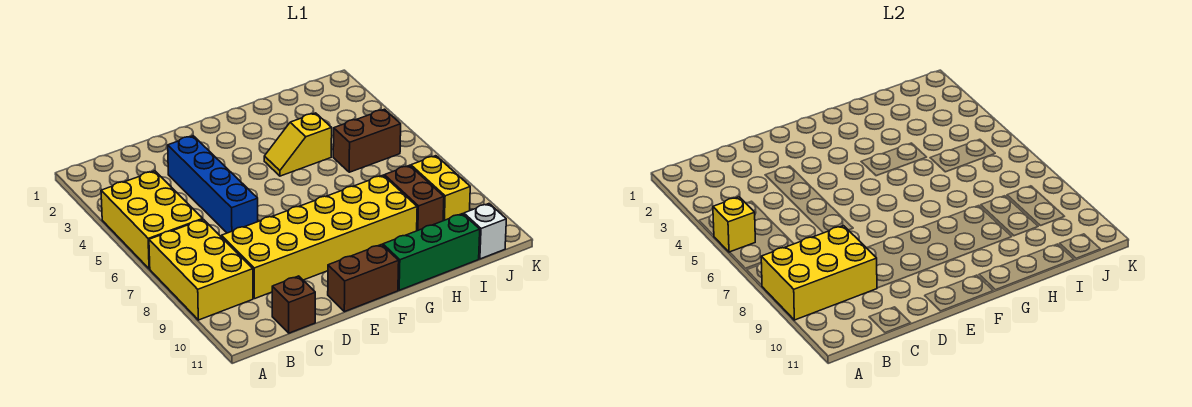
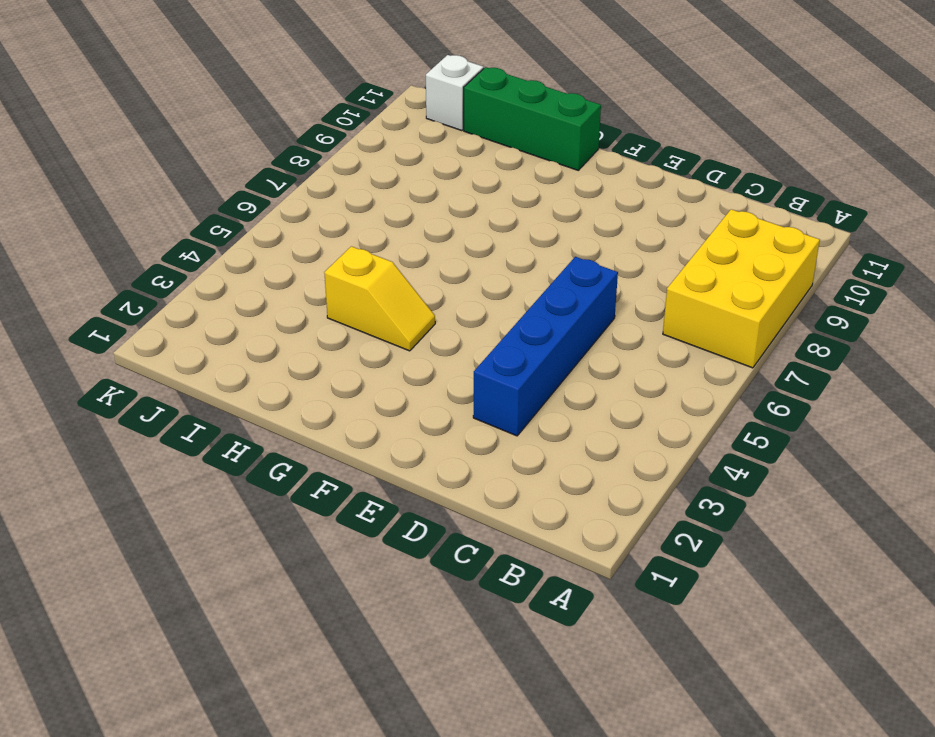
none -> yellow 2x3 brick [101,171,203,269]
none -> yellow 2x6 brick [221,175,417,299]
none -> brown 1x1 brick [272,276,315,333]

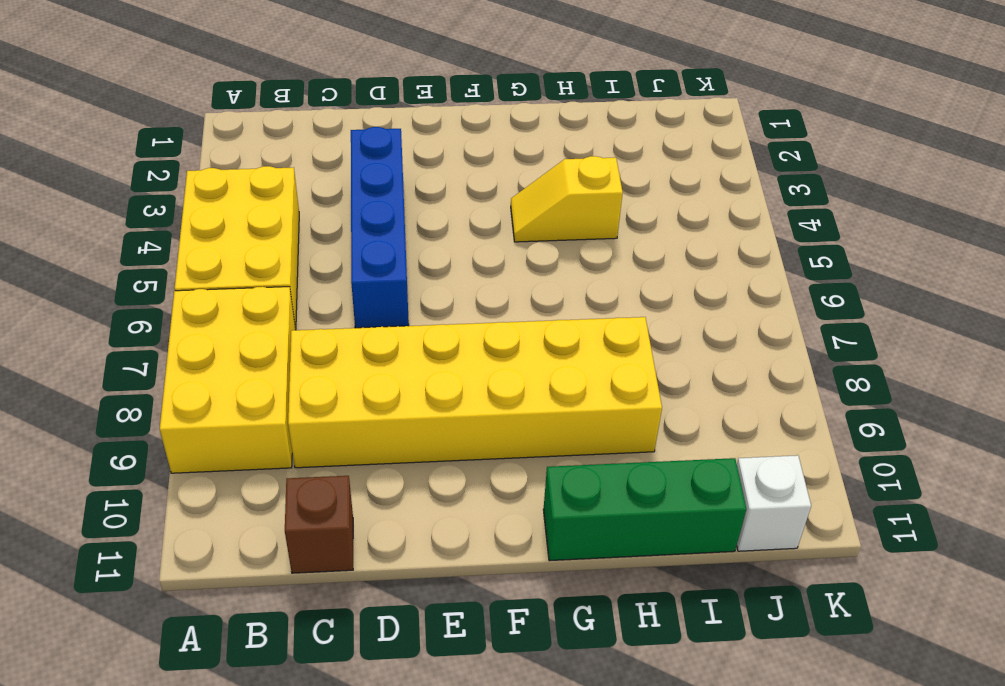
none -> brown 1x2 brick [328,245,399,312]
none -> brown 1x2 brick [333,109,401,172]
none -> brown 1x2 brick [384,165,444,231]

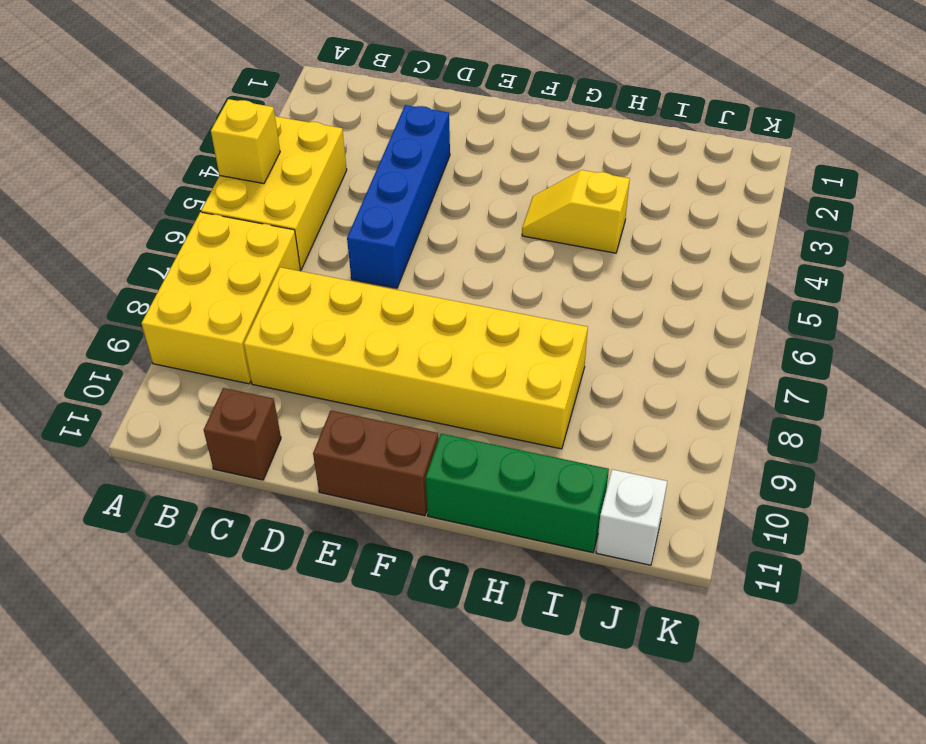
none -> brown 1x2 brick [333,109,401,172]
none -> brown 1x2 brick [384,165,444,231]
none -> yellow 1x2 brick [411,156,470,221]

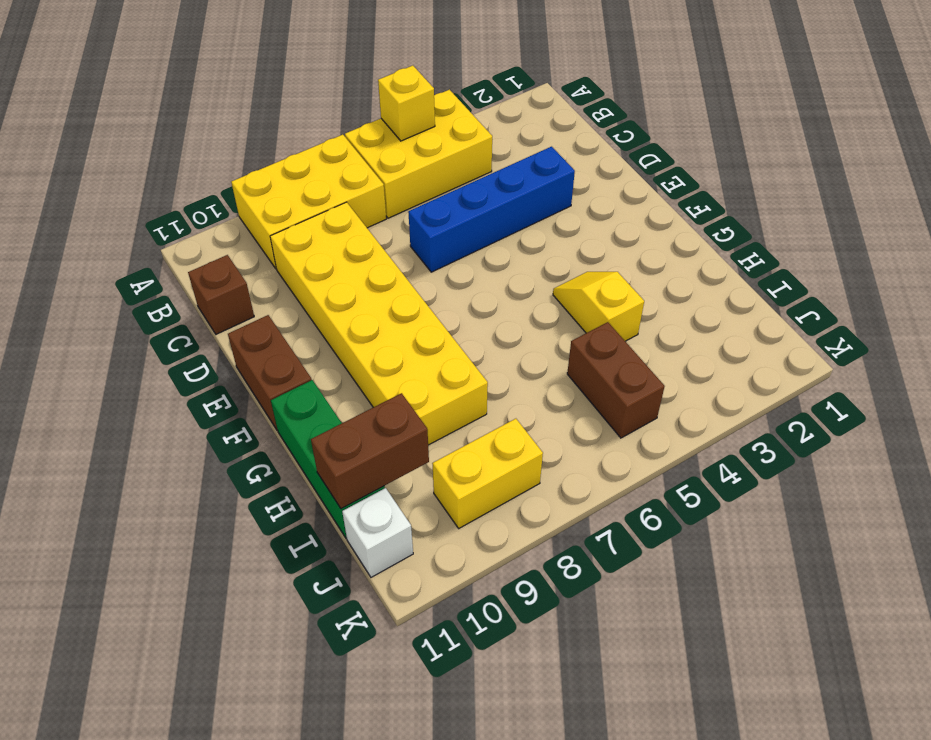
brown 1x2 brick [311,393,429,509] -> brown 1x2 brick moved to [384,165,444,231]
none -> yellow 2x3 brick [761,226,877,320]

